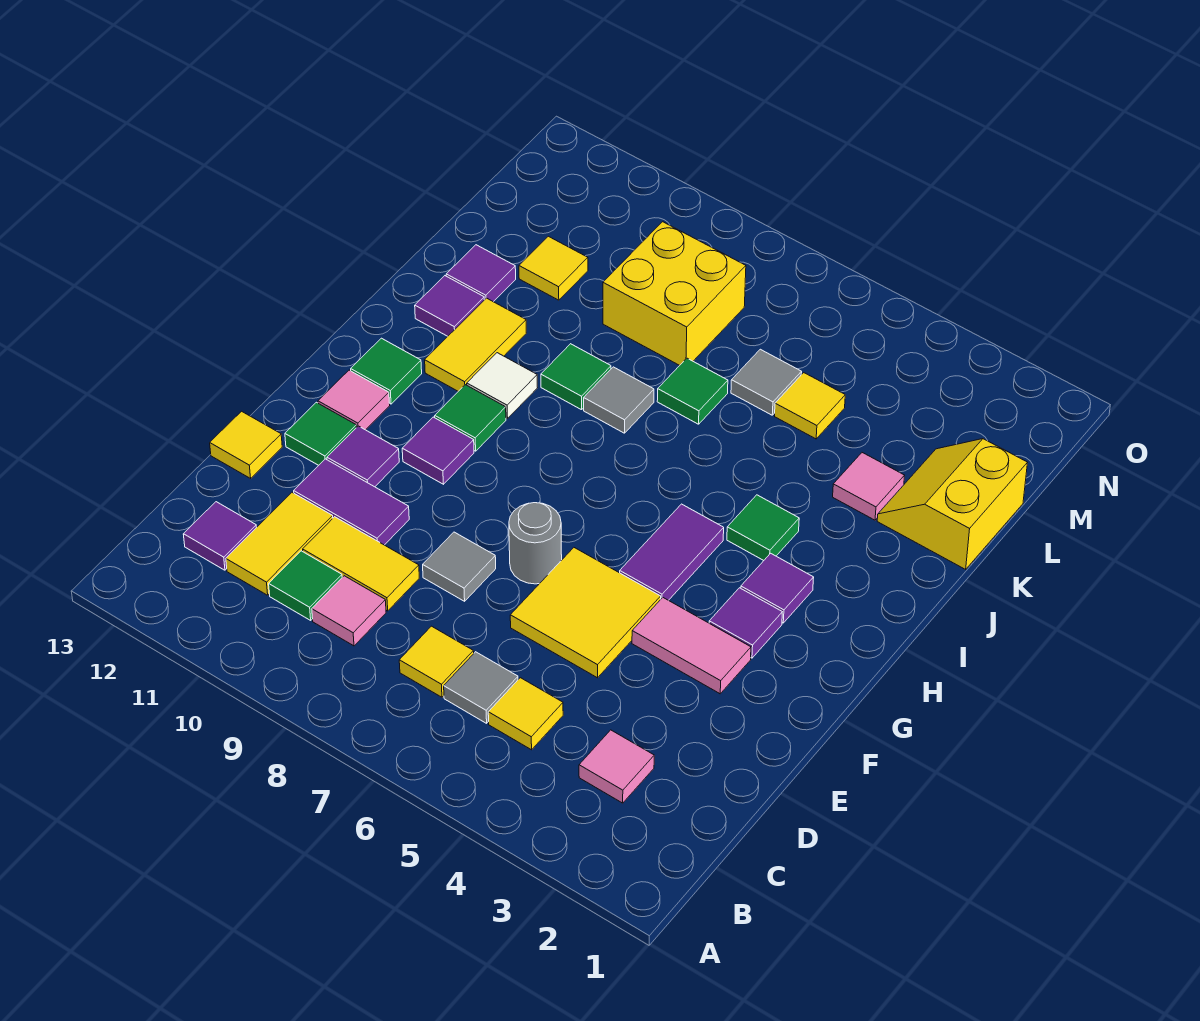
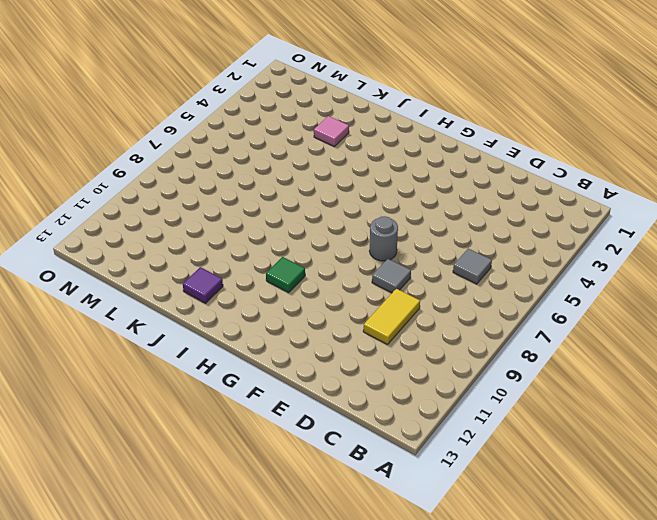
none -> pink 1x1 tile [579,730,654,803]
none -> yellow 1x1 tile [488,678,563,750]
none -> yellow 1x1 tile [399,626,474,697]
none -> pink 1x1 tile [312,576,386,646]

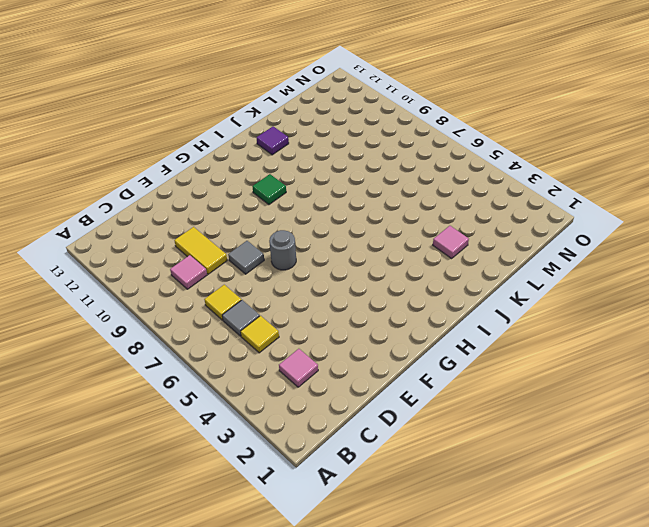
none -> green 1x1 tile [269,551,342,620]
none -> yellow 1x2 tile [226,492,333,595]
none -> purple 1x1 tile [183,502,257,570]
none -> yellow 2x2 tile [510,548,661,678]

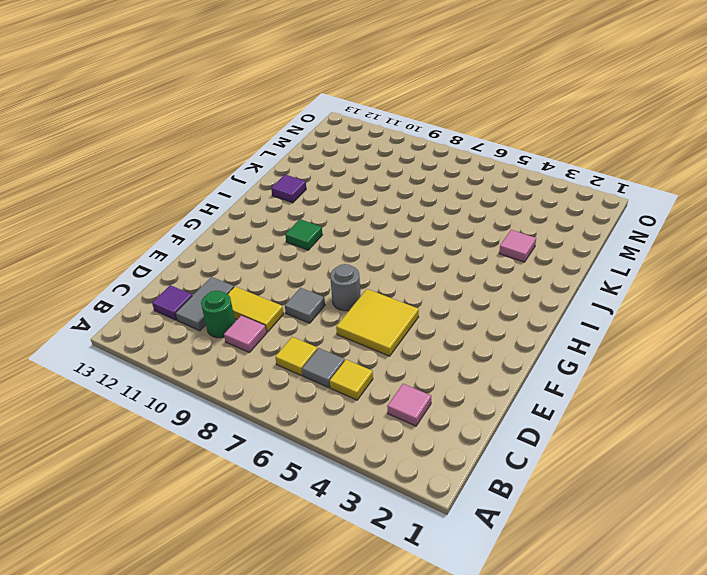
green 1x1 round brick [201,290,235,338] -> green 1x1 tile [269,551,342,620]
grey 1x2 tile [175,277,234,331] -> yellow 1x2 tile [226,492,333,595]
none -> purple 1x2 tile [294,459,409,545]
none -> yellow 1x1 tile [210,411,282,478]
none -> pink 1x2 tile [632,598,751,694]
none -> purple 1x1 tile [327,426,399,487]

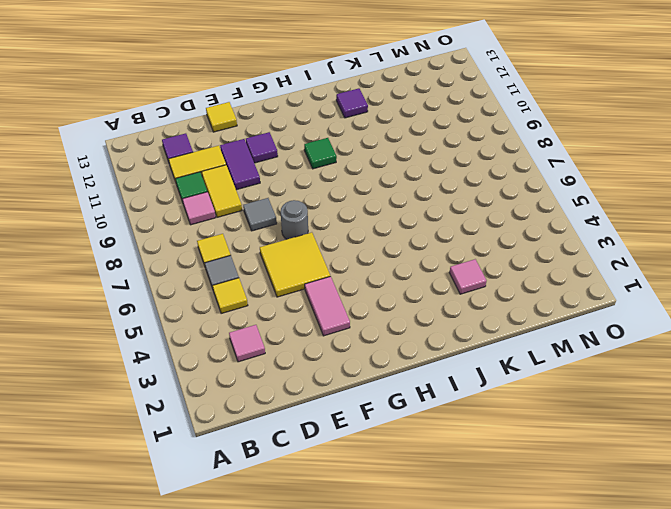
none -> green 1x1 tile [285,402,356,465]
none -> purple 1x1 tile [709,588,782,658]
none -> purple 1x2 tile [620,504,724,600]
none -> purple 1x1 tile [402,417,474,484]

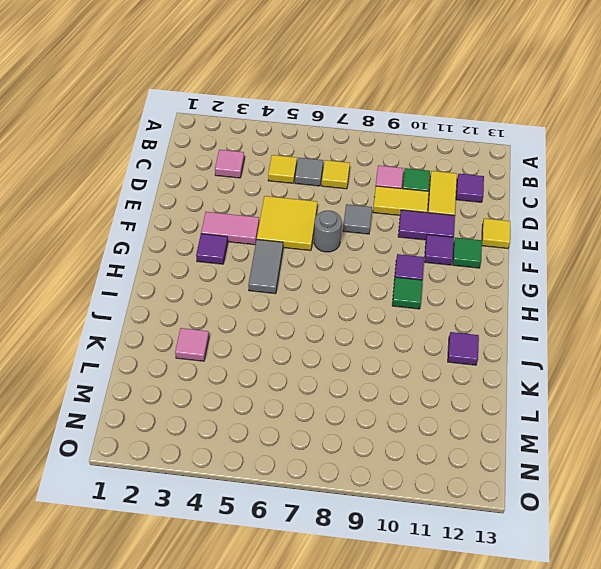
grey 1x2 tile [248,239,283,294] -> purple 1x2 tile [620,504,724,600]
none -> pink 1x1 tile [318,370,390,430]
none -> purple 1x1 tile [741,553,814,623]
none -> green 1x1 tile [351,338,422,404]
none -> green 1x1 tile [727,495,799,560]

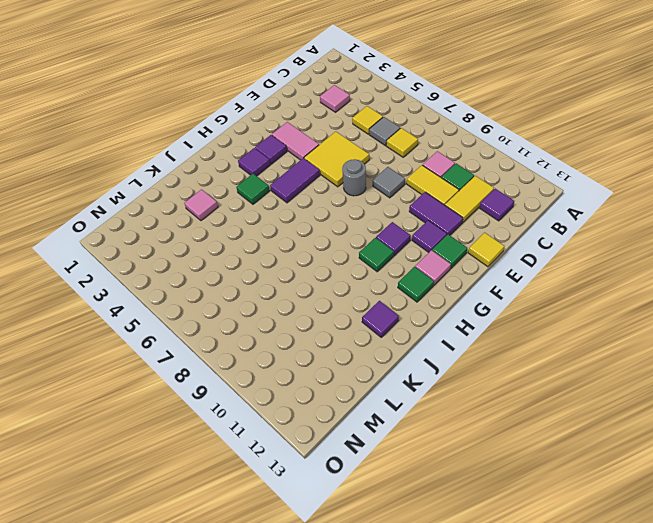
none -> white 1x1 tile [467,353,537,419]
none -> yellow 1x2 tile [425,298,526,391]
none -> grey 1x1 tile [584,367,654,433]
none -> green 1x1 tile [541,344,611,410]

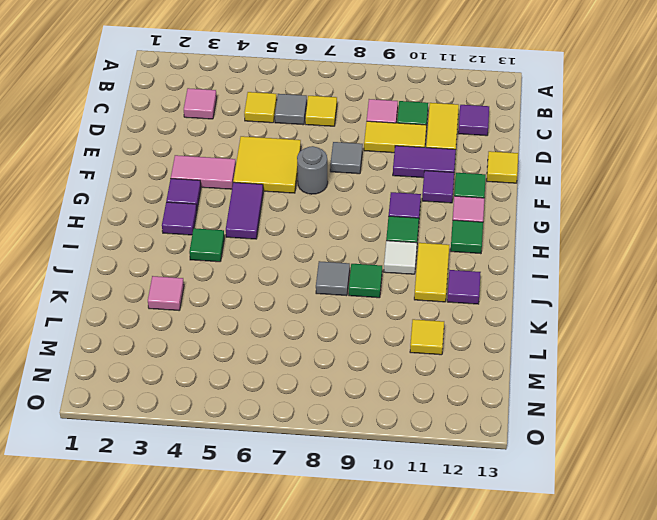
none -> yellow 2x2 slope [877,439,1027,569]
none -> green 1x1 tile [657,358,728,424]
none -> purple 1x1 tile [446,245,516,302]
none -> yellow 1x1 tile [775,373,845,439]

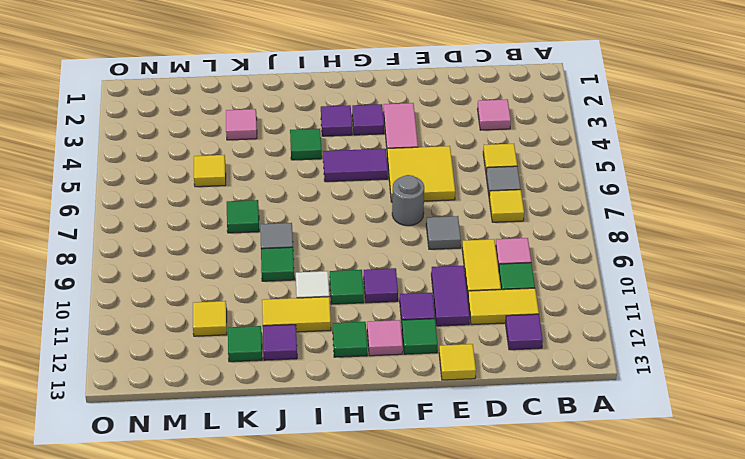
green 1x1 tile [228,326,262,362] -> purple 1x1 tile [446,245,516,302]
none -> yellow 2x2 slope [877,439,1027,569]
none -> grey 1x1 tile [731,349,802,415]
none -> yellow 2x2 brick [603,222,746,365]

